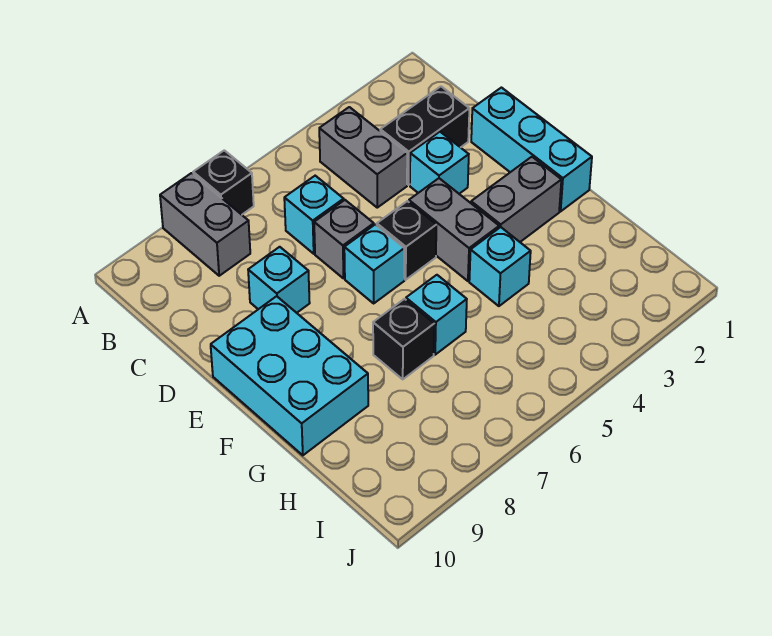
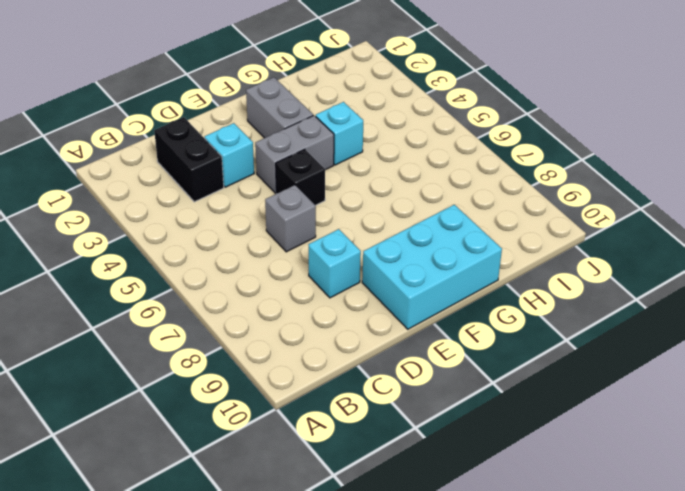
none -> black 1x1 brick [193,150,254,215]
none -> grey 1x2 brick [160,173,250,276]
none -> grey 1x2 brick [319,107,407,208]

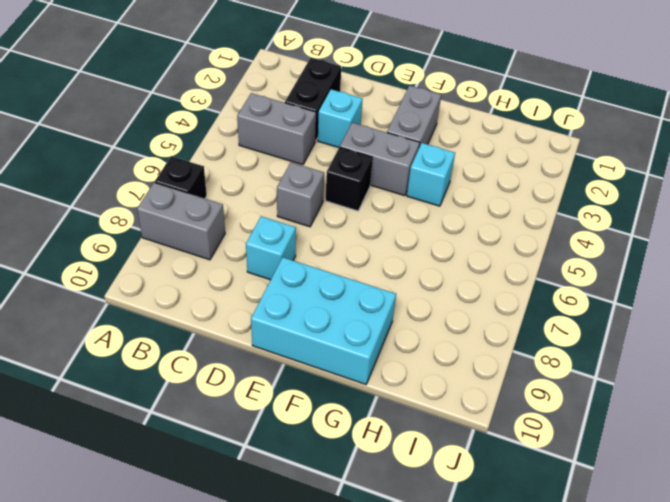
none -> cyan 1x1 brick [284,176,344,254]
none -> cyan 1x3 brick [471,88,592,211]
none -> cyan 1x1 brick [344,225,404,303]

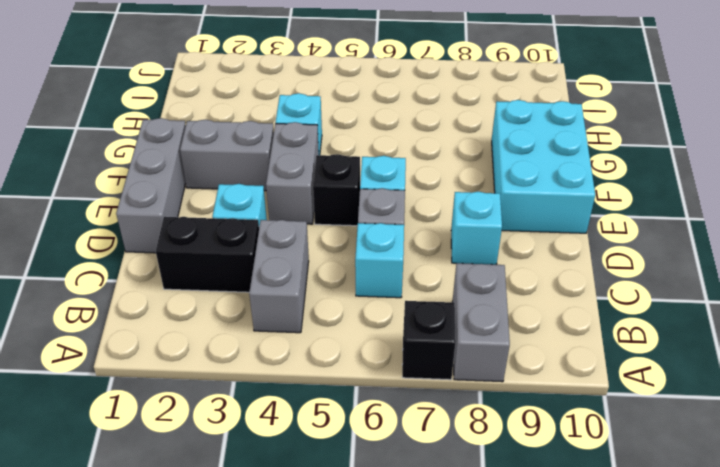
grey 1x3 brick [116,118,186,253] -> cyan 1x3 brick [471,88,592,211]
none -> cyan 1x1 brick [406,275,467,355]
none -> black 1x1 brick [373,299,434,379]

